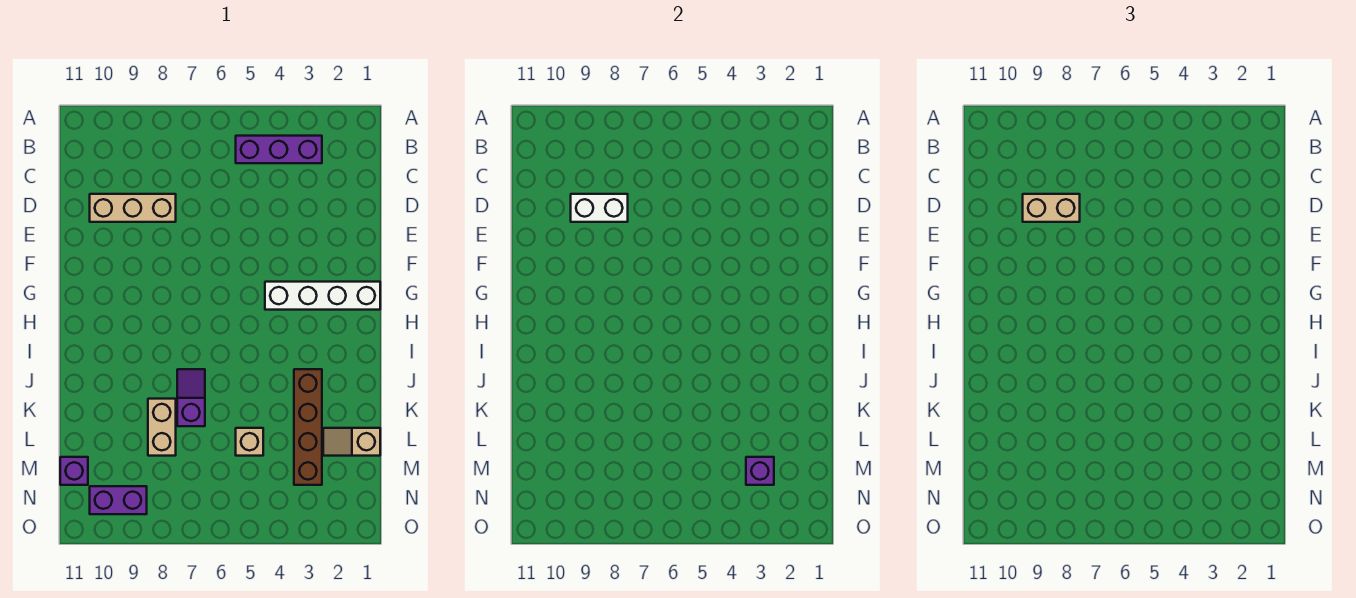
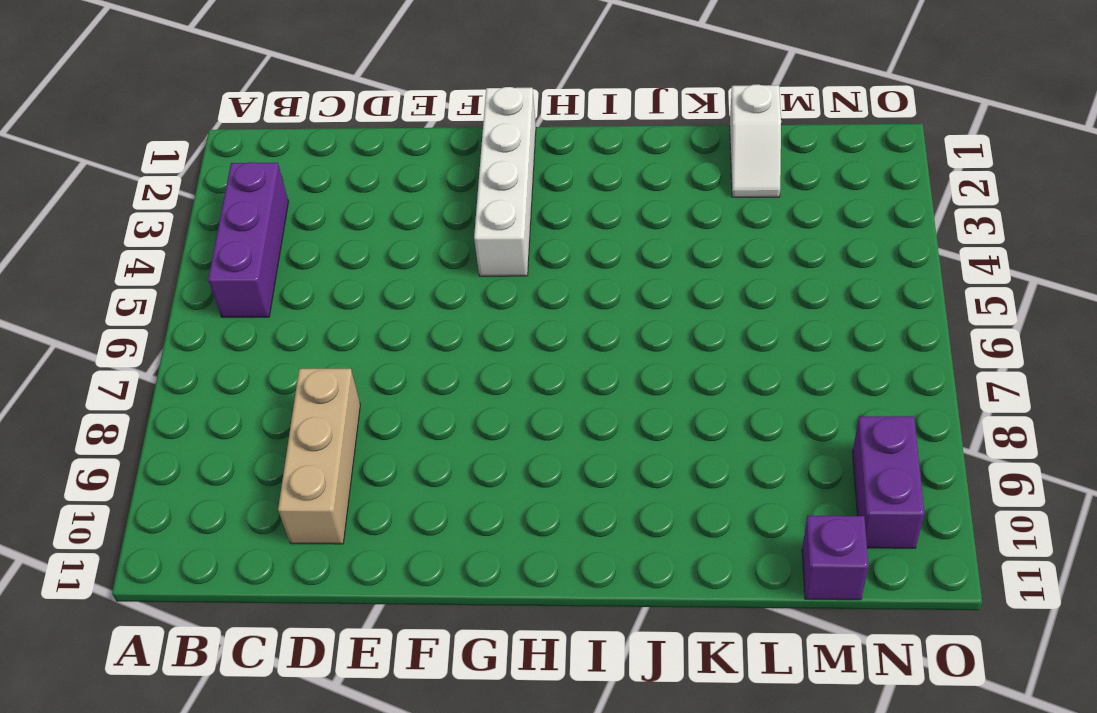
white 1x2 slope [730,85,781,197] -> tan 1x2 slope [323,428,380,456]
none -> brown 1x4 brick [294,369,322,485]
none -> purple 1x2 slope [177,369,205,426]
none -> tan 1x2 brick [148,399,176,456]

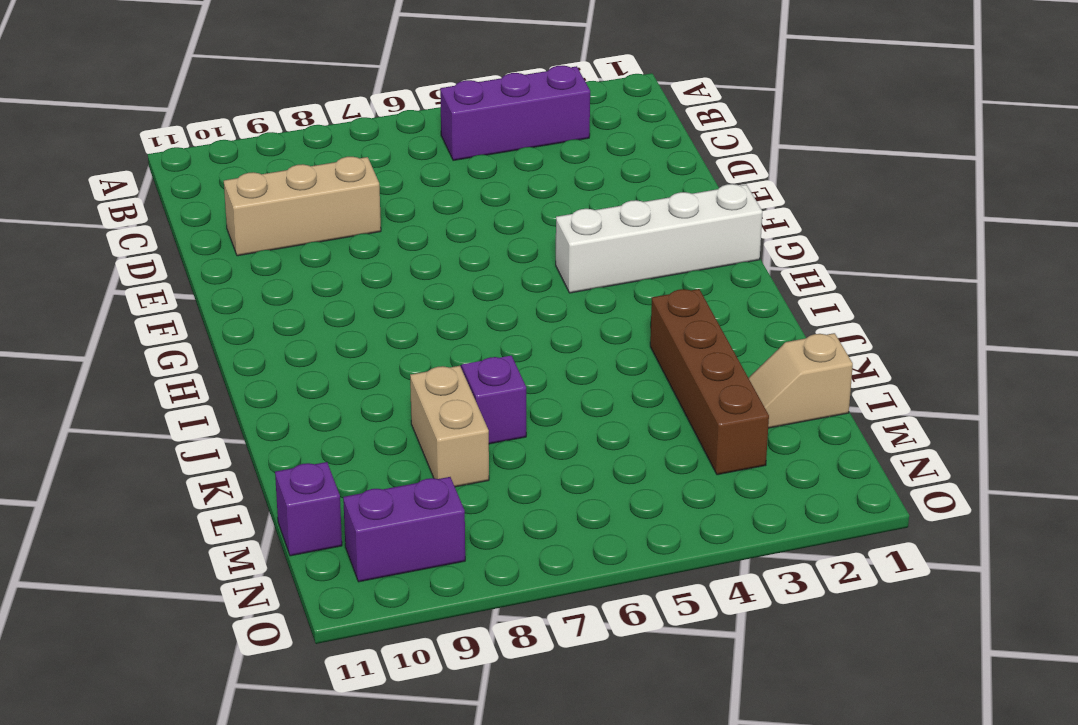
none -> tan 1x1 brick [236,428,263,456]
none -> white 1x2 brick [571,194,628,222]
none -> purple 1x1 brick [746,457,774,485]

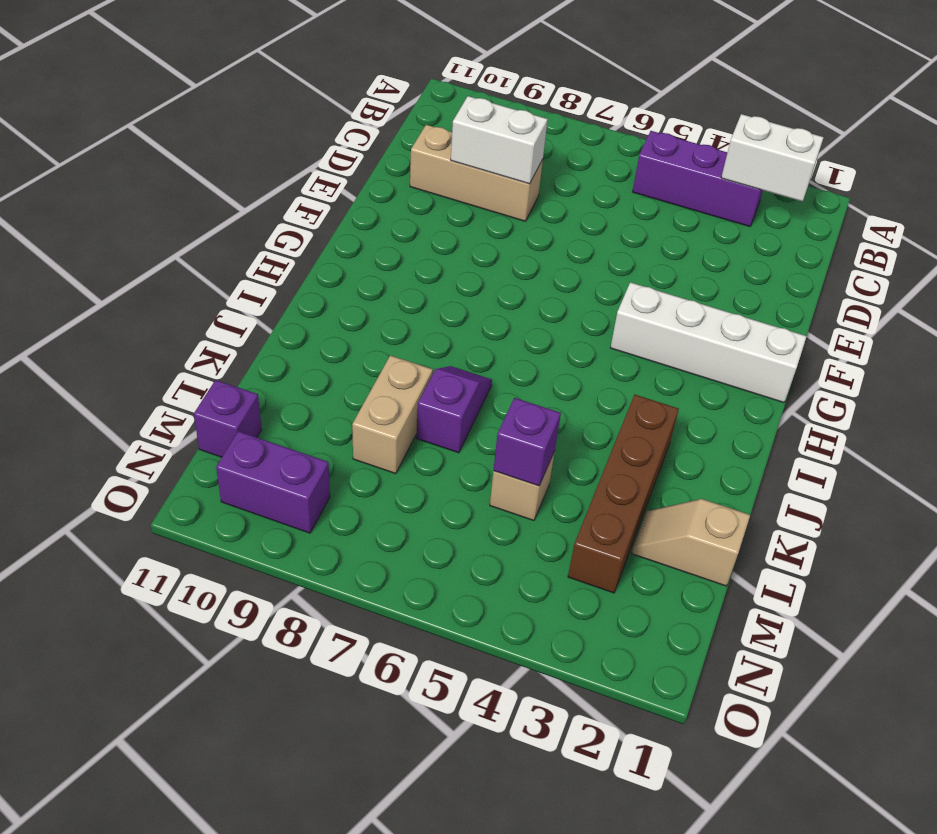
white 1x2 brick [721,114,824,202] -> none
purple 1x1 brick [494,398,561,486] -> purple 1x1 brick moved to [746,457,774,485]
none -> tan 1x2 brick [1023,194,1080,222]

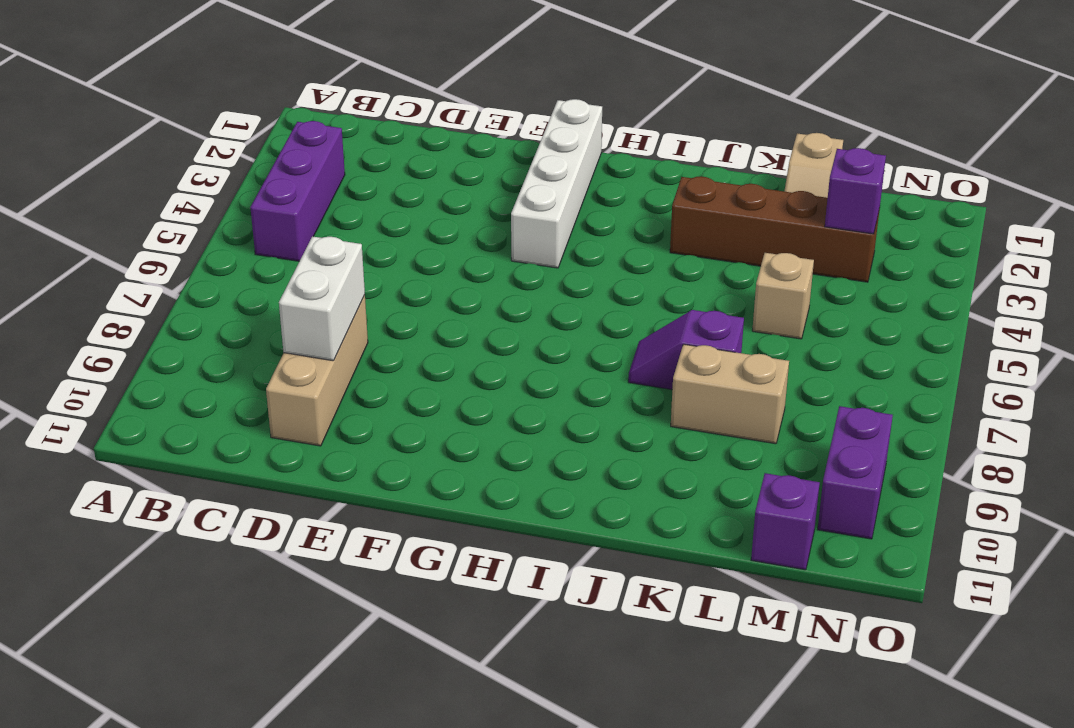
none -> tan 1x2 brick [1023,194,1080,222]

